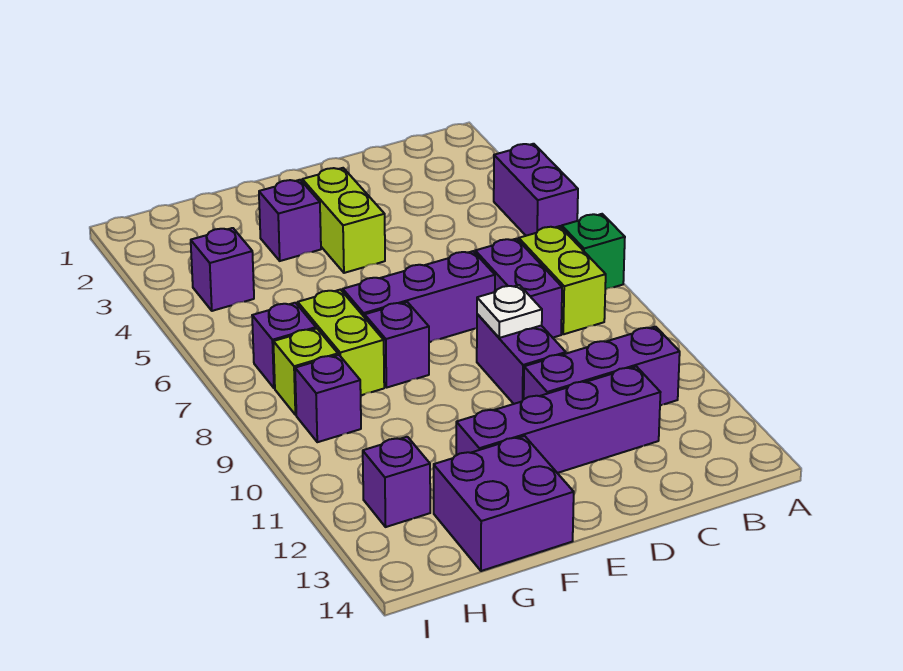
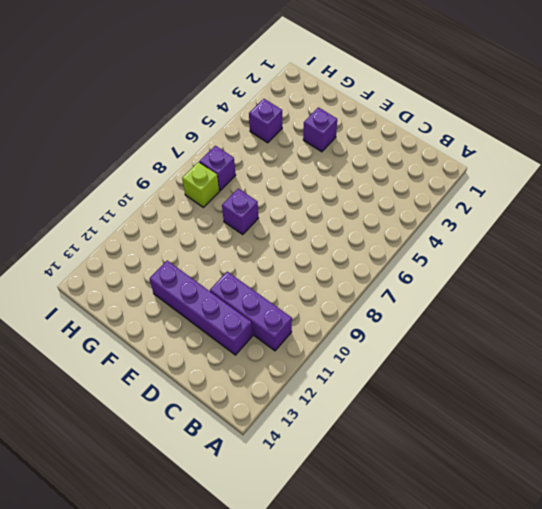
none -> purple 1x2 brick [494,144,578,236]
none -> green 1x1 brick [562,214,625,290]
none -> lime 1x2 brick [519,226,606,334]

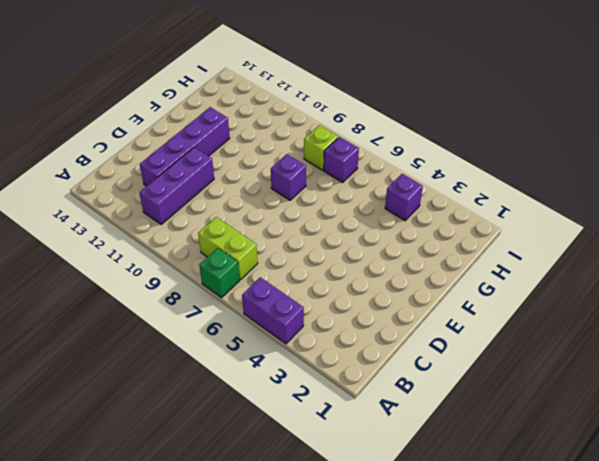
none -> purple 1x2 brick [475,239,562,338]
none -> purple 1x3 brick [343,251,495,342]
none -> purple 1x2 brick [477,314,566,404]

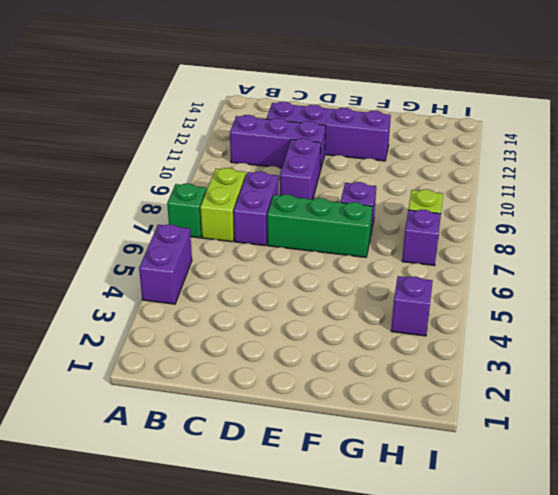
green 1x3 brick [267,194,372,257] -> purple 1x3 brick [343,251,495,342]
none -> lime 1x2 brick [302,168,385,273]
none -> purple 1x1 brick [259,180,321,261]
none -> purple 2x2 brick [434,436,574,571]

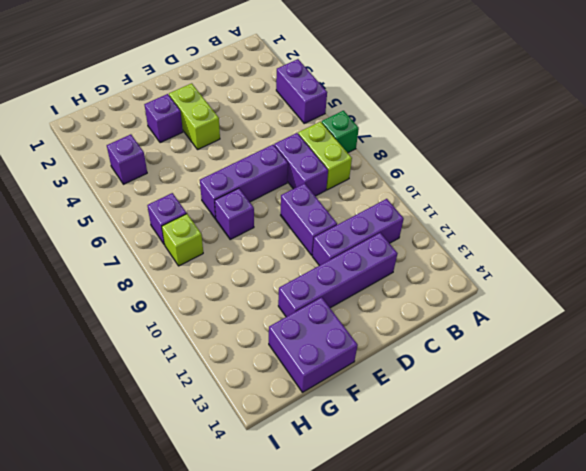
none -> lime 1x2 brick [298,290,384,395]
none -> purple 1x1 brick [295,355,361,442]
none -> purple 1x1 brick [363,437,430,527]

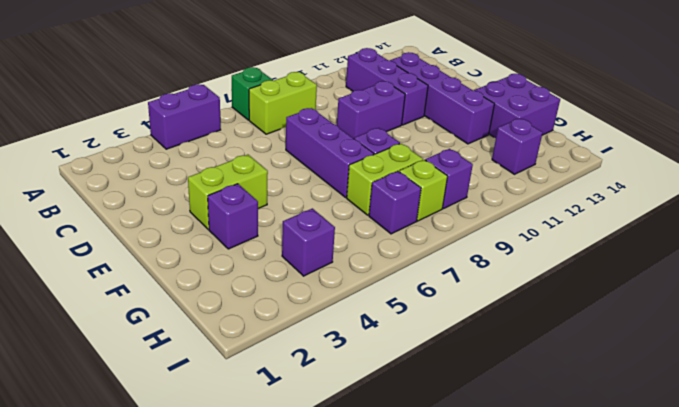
none -> purple 1x2 brick [475,239,562,338]
none -> white 1x1 plate [477,285,542,338]

